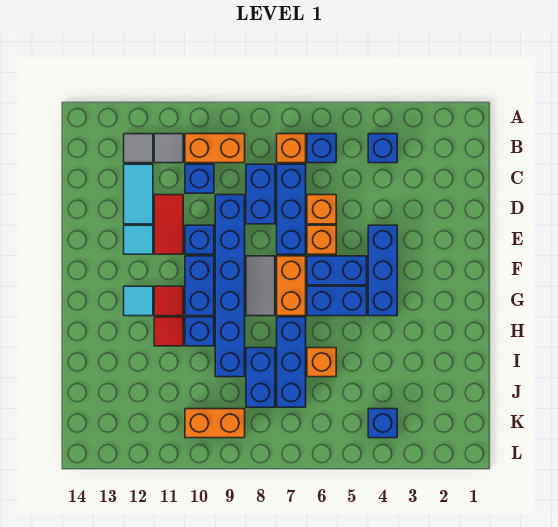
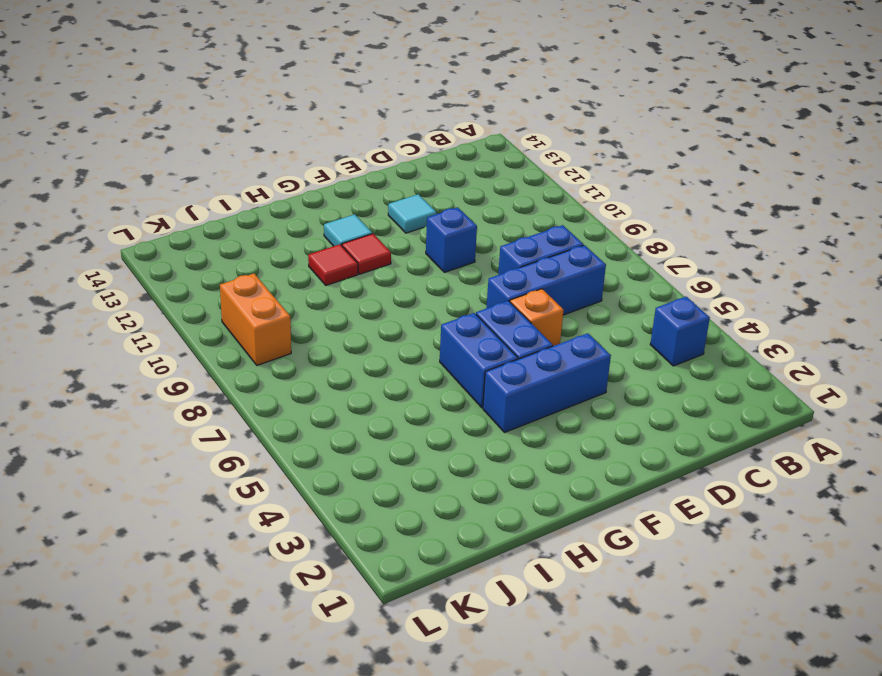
none -> blue 1x1 brick [307,134,336,163]
none -> orange 1x1 brick [277,134,306,163]
none -> orange 1x2 brick [185,134,245,163]
none -> grey 1x1 tile [154,134,183,163]

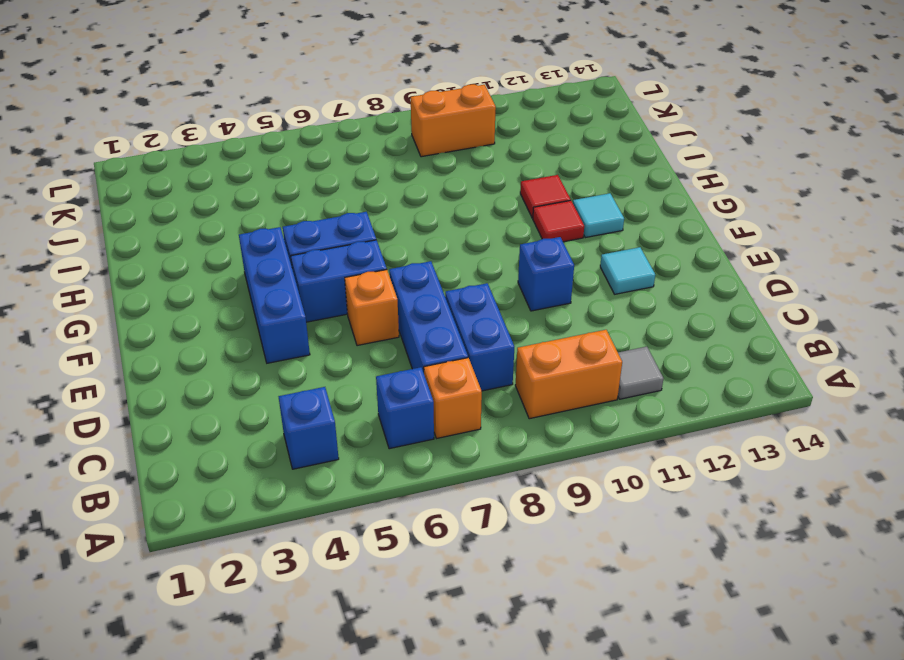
none -> grey 1x1 tile [124,134,153,163]
none -> blue 1x1 brick [185,164,214,193]
none -> cyan 1x2 tile [124,164,153,224]
none -> orange 1x1 brick [307,195,336,224]

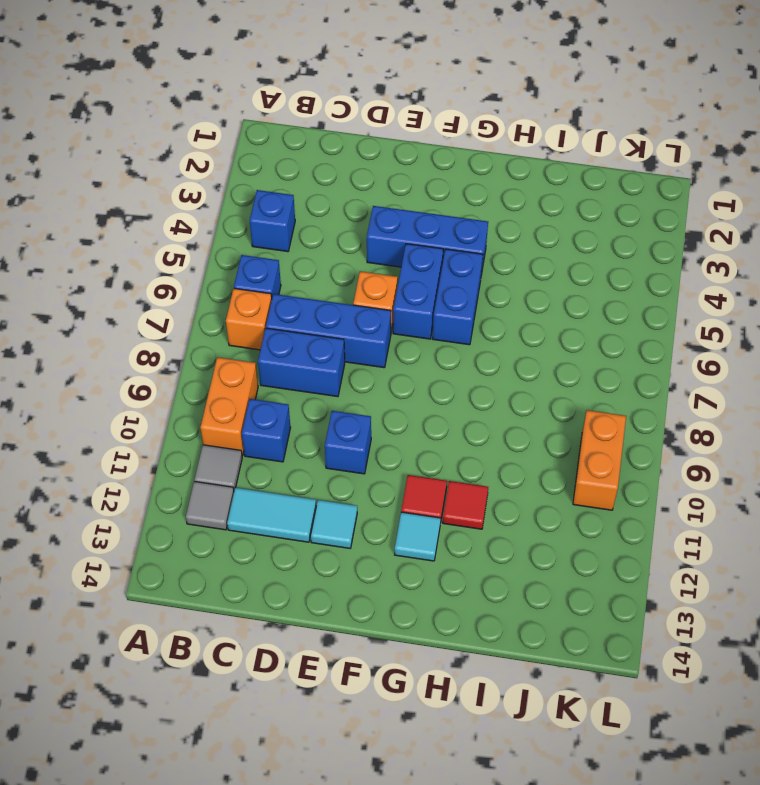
none -> orange 1x1 brick [307,195,336,224]
none -> blue 1x6 brick [215,195,245,377]
none -> red 1x2 tile [154,195,183,254]
none -> orange 1x2 brick [277,256,306,316]

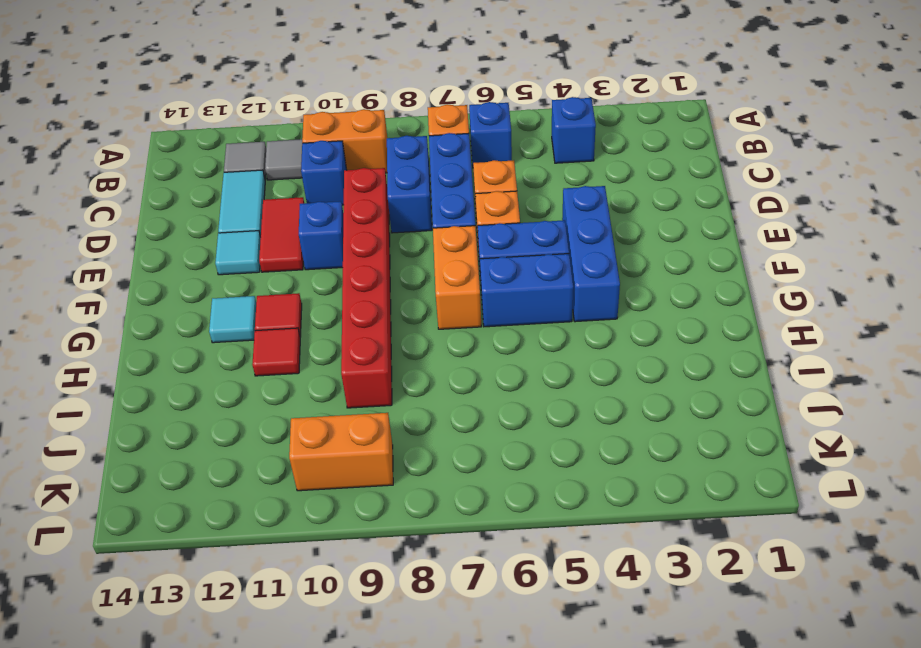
red 1x6 brick [341,168,392,408] -> blue 1x6 brick [215,195,245,377]
none -> grey 1x2 tile [246,256,275,316]
none -> blue 1x2 brick [185,256,214,316]
none -> blue 1x3 brick [277,317,306,407]
none -> blue 1x1 brick [185,317,214,346]

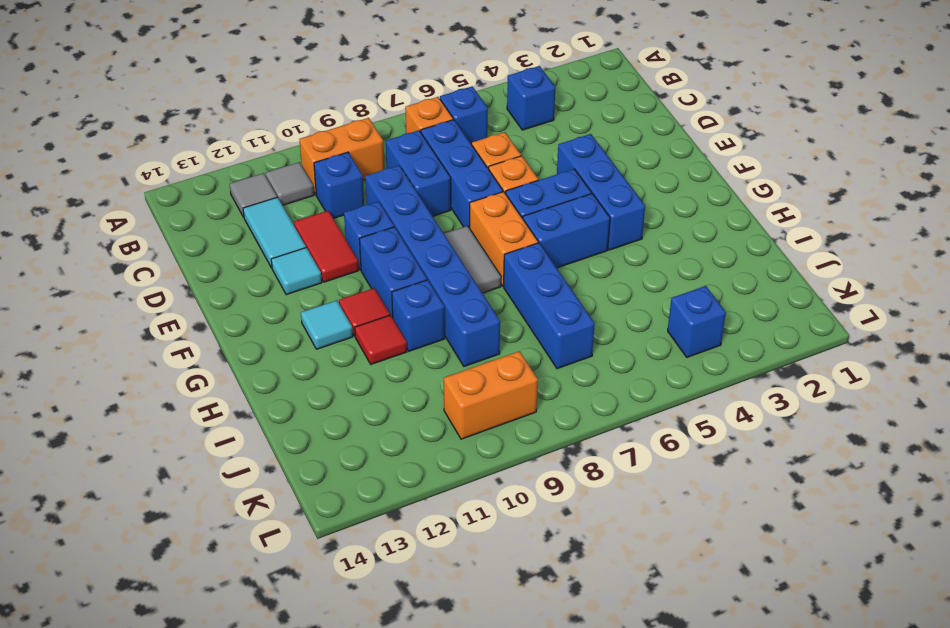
none -> orange 1x1 brick [307,348,336,377]
none -> blue 1x2 brick [246,348,275,407]

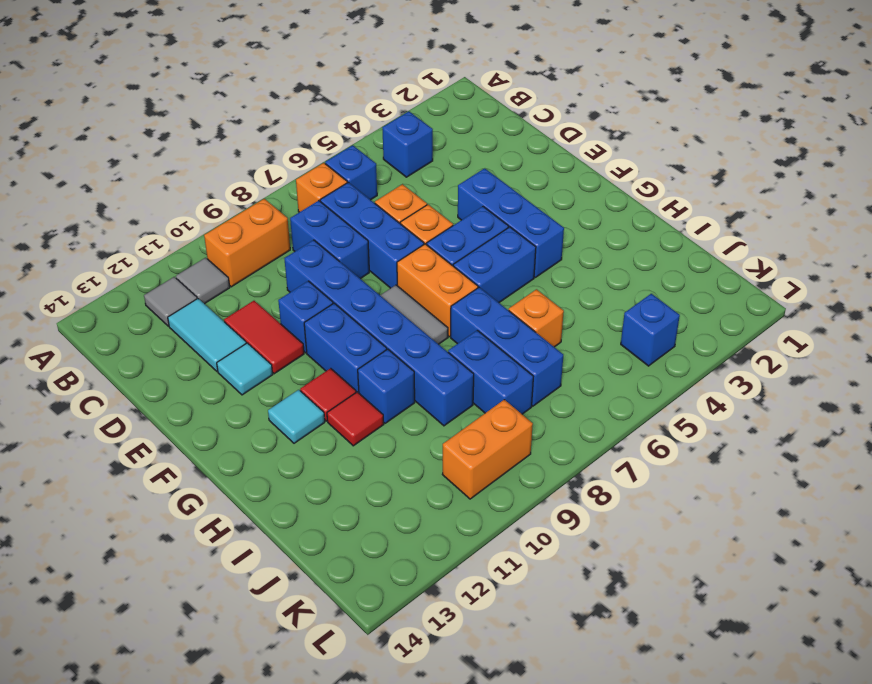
none -> blue 1x1 brick [185,164,214,193]

